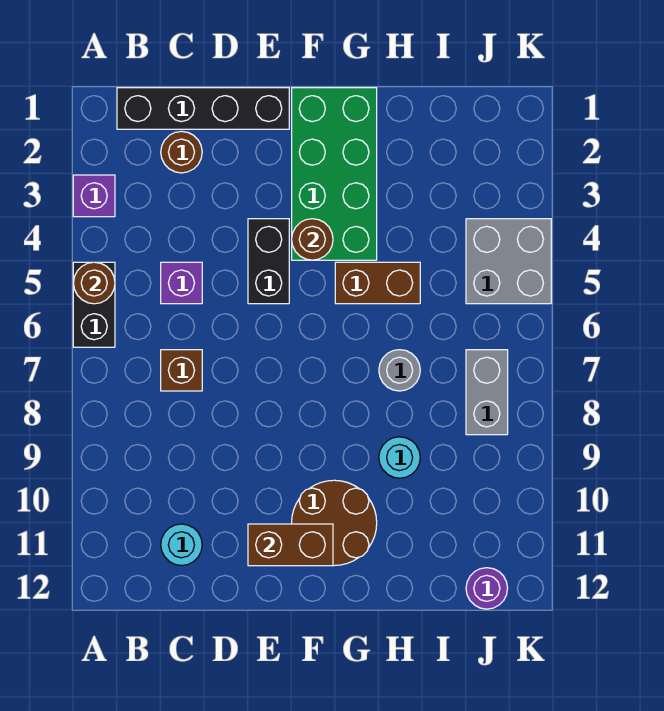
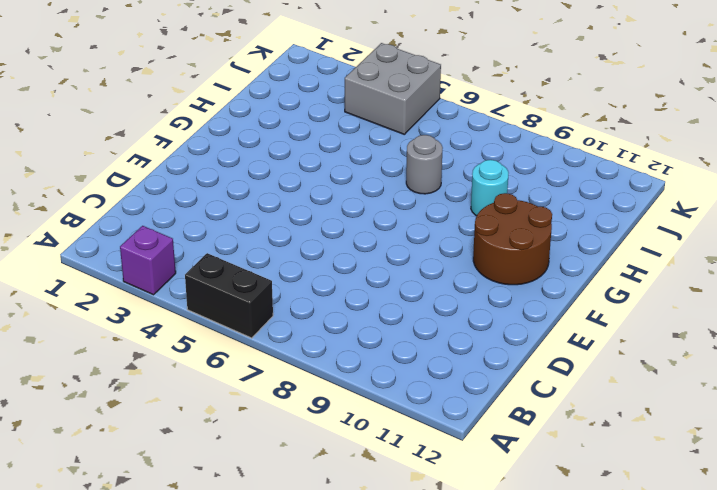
none -> black 1x4 brick [117,88,289,129]
none -> brown 1x1 round brick [161,131,202,173]
none -> purple 1x1 brick [161,262,202,304]

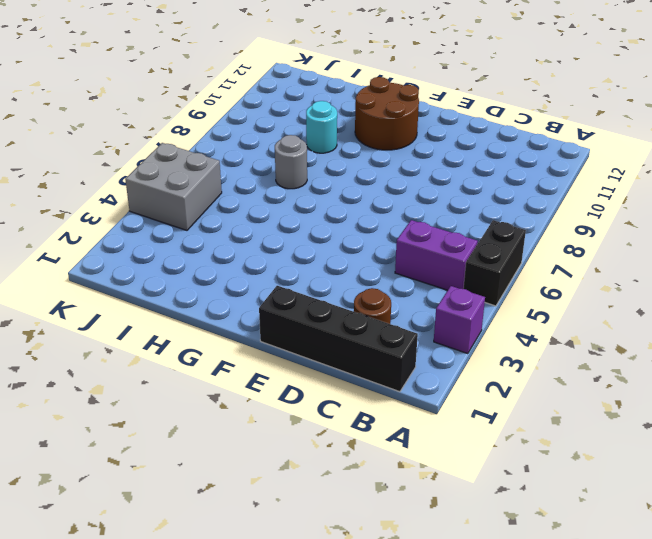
purple 1x2 brick [395,220,478,290] -> purple 1x1 brick [161,262,202,304]
none -> brown 1x1 brick [161,350,202,391]
none -> cyan 1x1 round brick [161,524,202,566]
none -> black 1x2 brick [248,219,289,304]

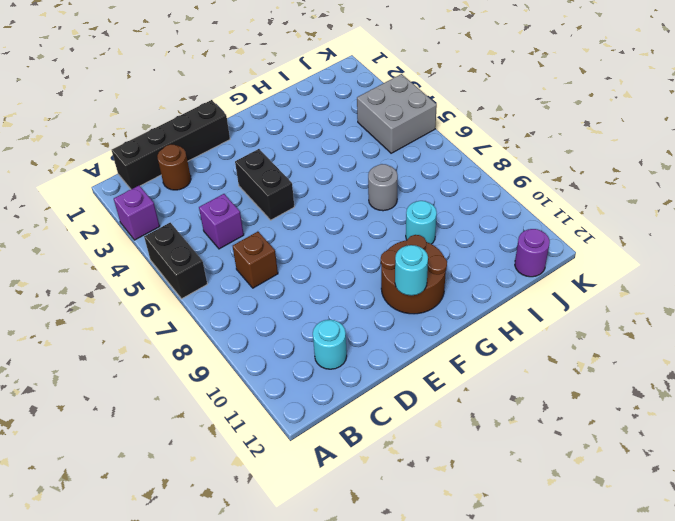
cyan 1x1 round brick [395,245,428,295] -> brown 1x2 brick [248,524,333,566]
none -> green 2x4 brick [292,88,377,260]
none -> brown 1x2 brick [335,262,420,304]
none -> grey 1x2 brick [466,350,508,435]

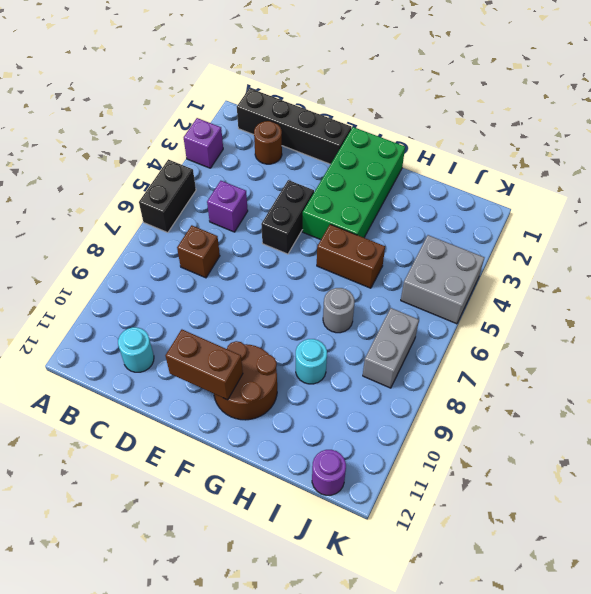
none -> brown 1x1 round brick [73,262,115,304]
none -> brown 1x1 round brick [292,219,333,260]

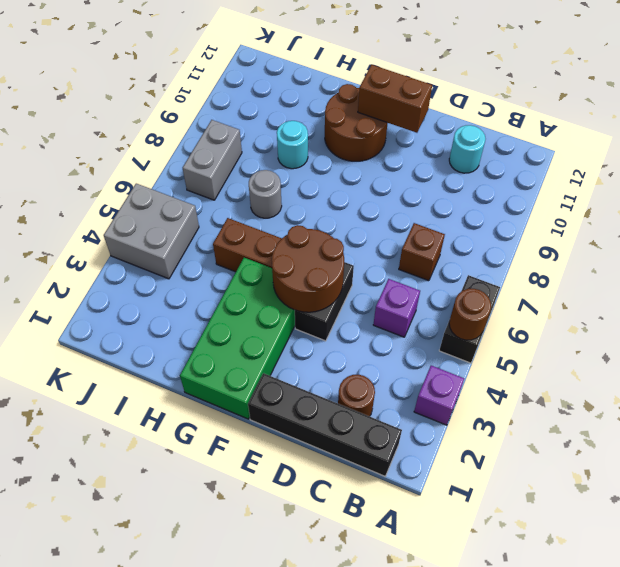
brown 2x2 round brick [272,225,344,312] -> brown 1x1 round brick [292,219,333,260]
none -> purple 1x1 round brick [466,568,508,609]

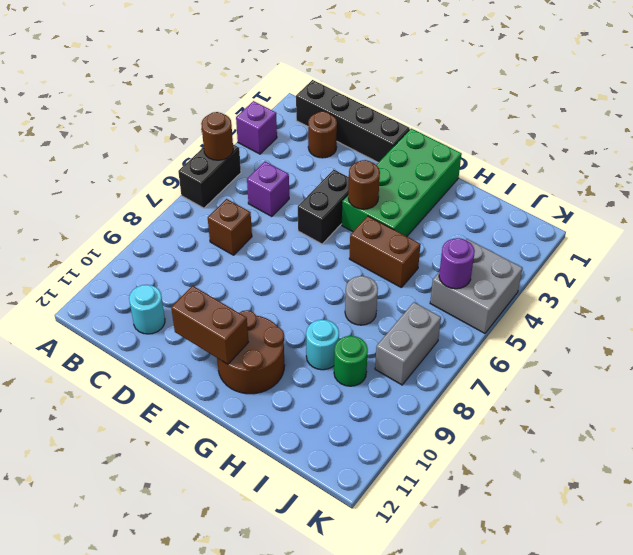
green 1x1 round brick [334,336,368,386] -> none
purple 1x1 round brick [439,238,475,289] -> purple 1x1 round brick moved to [466,568,508,609]

